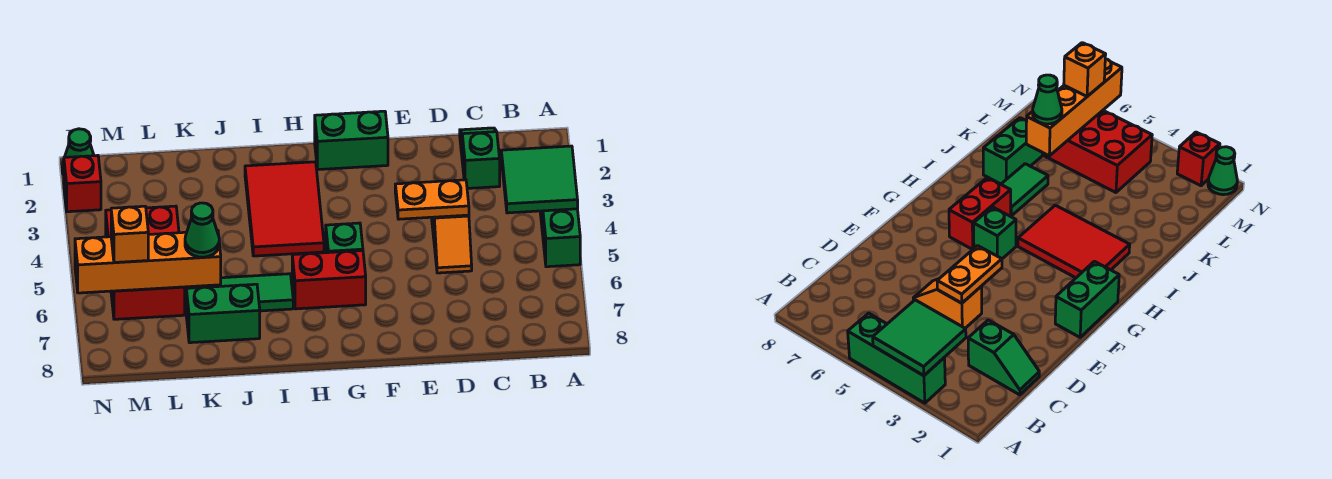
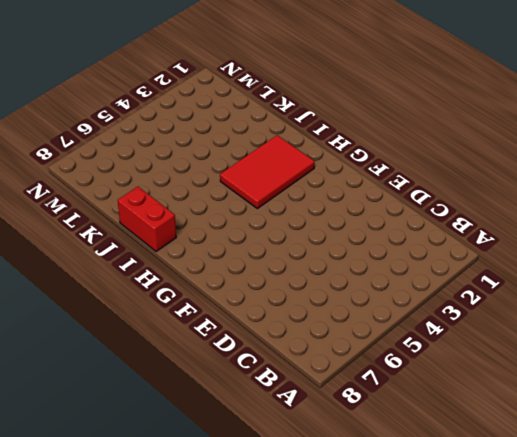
red 1x2 brick [118,187,176,252] -> red 1x2 brick moved to [292,251,366,309]
none -> green 1x3 brick [540,209,580,267]
none -> green 1x2 slope [460,128,500,188]
none -> orange 1x2 slope [432,215,472,273]

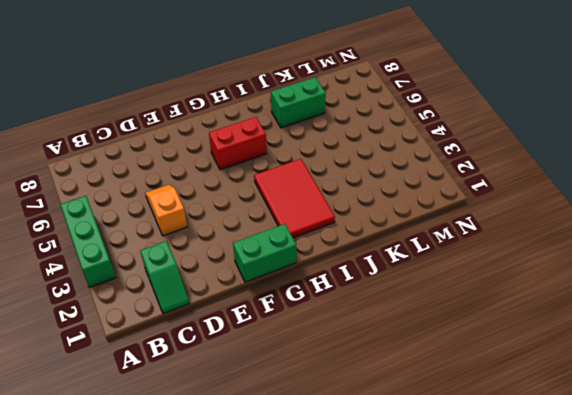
none -> green 1x1 brick [326,223,363,253]
none -> green 1x2 tile [220,274,293,311]
none -> red 2x3 brick [106,206,185,319]

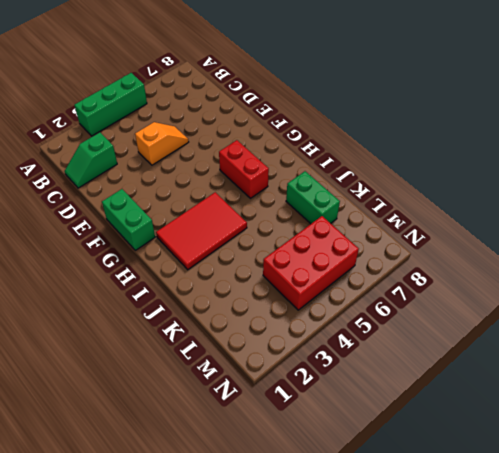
none -> green 1x1 brick [326,223,363,253]
none -> green 1x2 tile [220,274,293,311]
none -> green 1x1 cone [62,129,94,175]

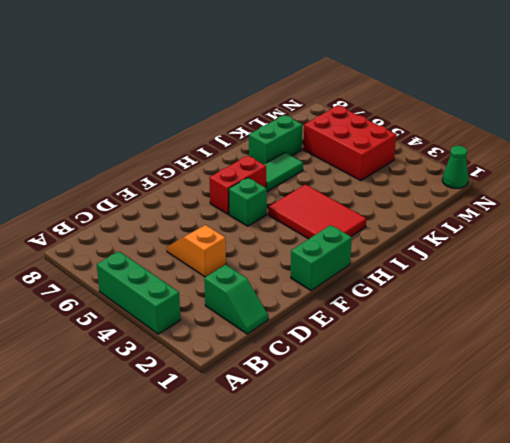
none -> red 1x1 brick [64,155,101,212]
none -> green 2x2 tile [501,146,578,213]
none -> orange 1x2 plate [395,180,469,219]

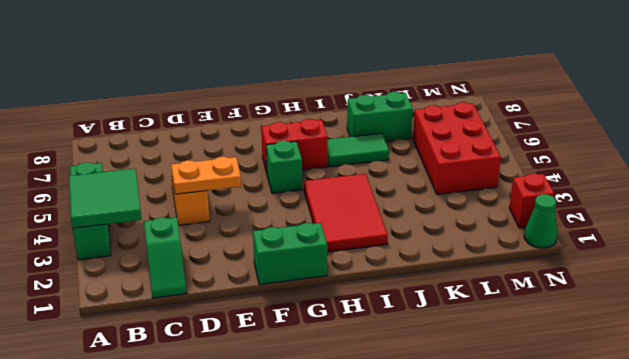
none -> orange 1x4 brick [75,231,221,293]
none -> green 1x1 cone [185,203,219,257]
none -> orange 1x1 brick [111,206,148,263]

